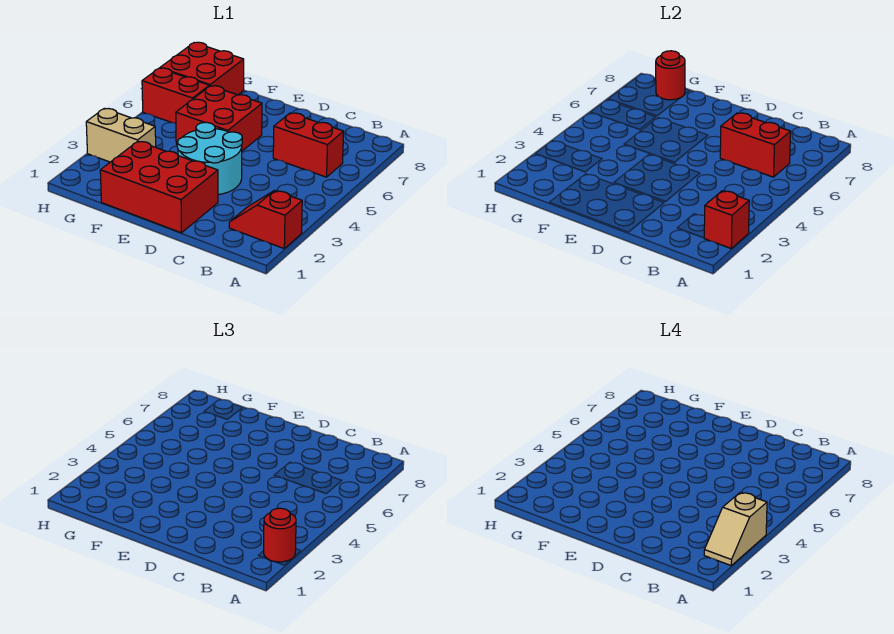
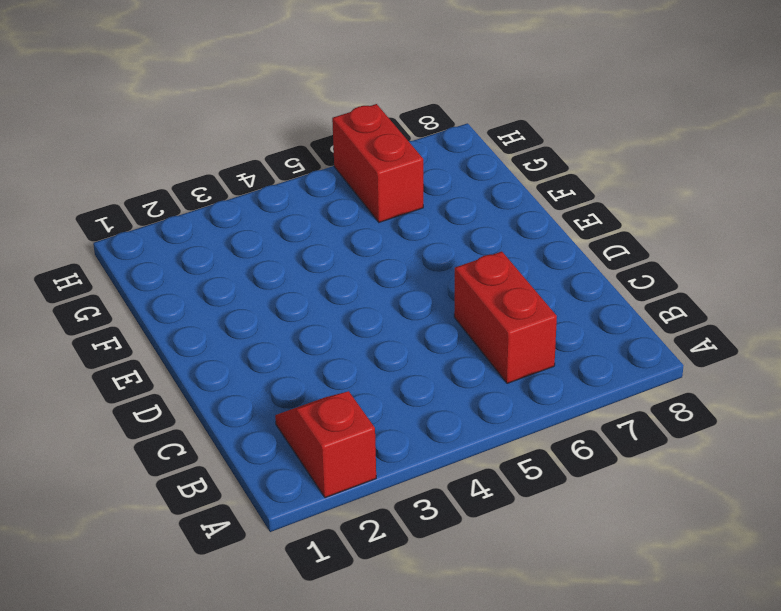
none -> red 2x3 brick [100,141,218,233]
none -> cyan 2x2 round brick [177,122,242,195]
none -> red 2x2 brick [176,86,262,151]

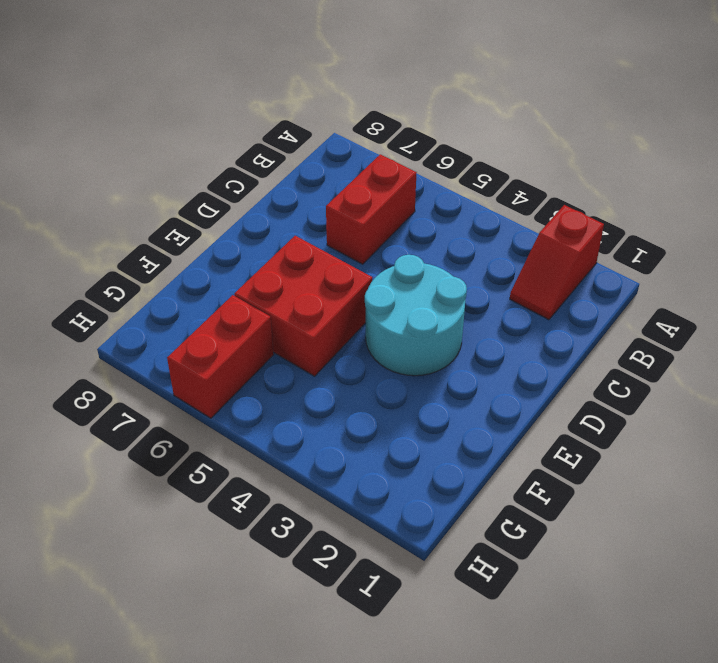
none -> red 2x3 brick [100,141,218,233]
none -> tan 1x2 brick [86,108,156,162]
none -> red 2x2 brick [160,42,244,95]

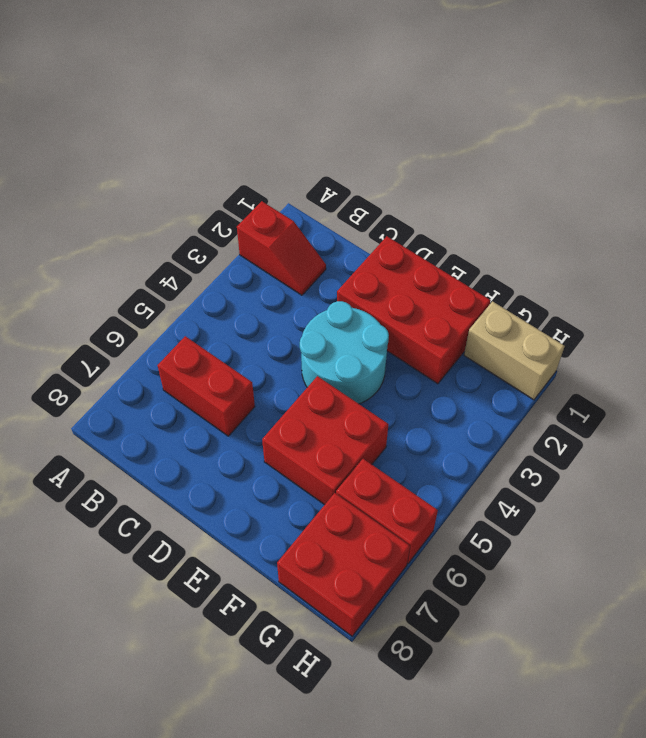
tan 1x2 brick [464,301,565,400] -> tan 1x2 brick moved to [86,108,156,162]
none -> red 1x1 brick [704,191,749,248]
none -> red 1x2 brick [720,113,791,177]
none -> red 1x1 round brick [656,51,685,100]

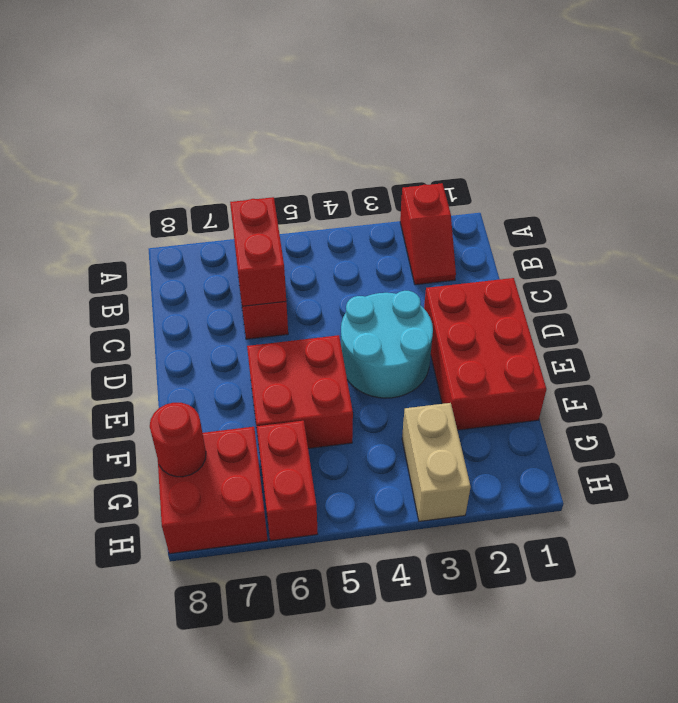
none -> red 1x1 brick [704,191,749,248]
none -> red 1x1 round brick [264,508,296,562]
none -> tan 1x2 slope [704,493,767,565]

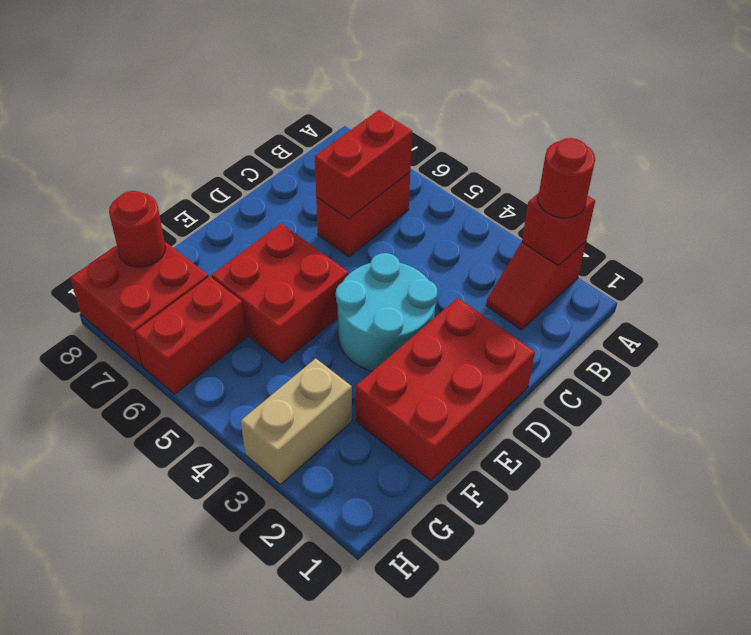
none -> tan 1x2 slope [704,493,767,565]

